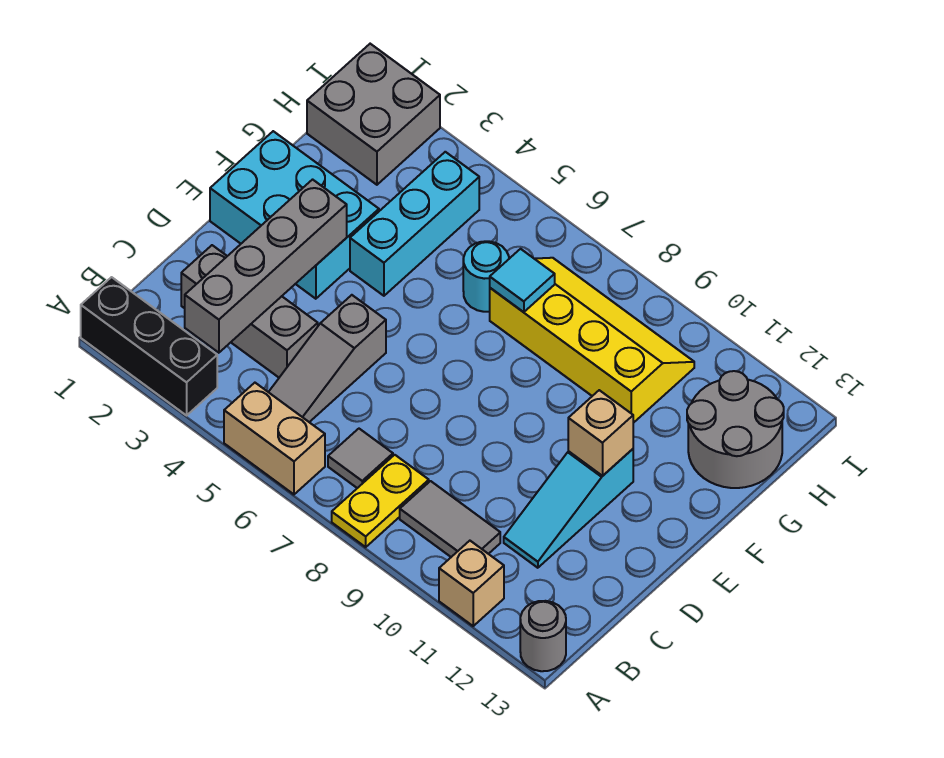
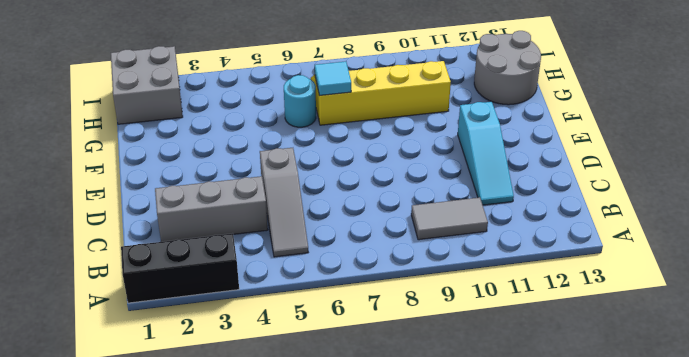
none -> tan 1x2 brick [224,383,325,494]
none -> yellow 1x2 plate [332,455,429,547]
none -> tan 1x1 brick [439,541,504,626]

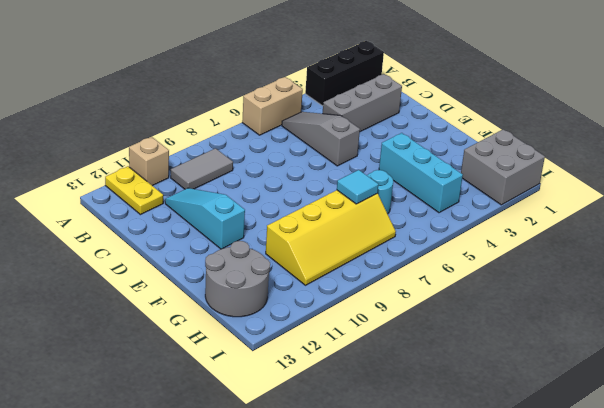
yellow 1x2 plate [105,166,163,215] -> yellow 1x2 plate moved to [332,455,429,547]
none -> grey 1x1 round brick [520,601,566,671]
none -> grey 1x1 tile [328,429,393,488]
none -> cyan 2x3 brick [210,131,379,299]

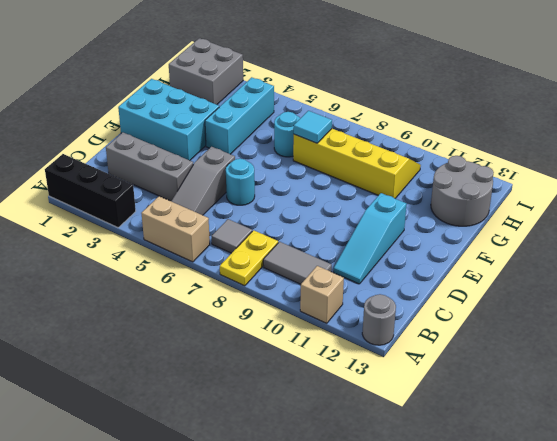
cyan 1x1 round brick [226,159,255,205] -> none
none -> grey 1x4 brick [185,180,347,353]
none -> tan 1x1 brick [568,390,633,476]

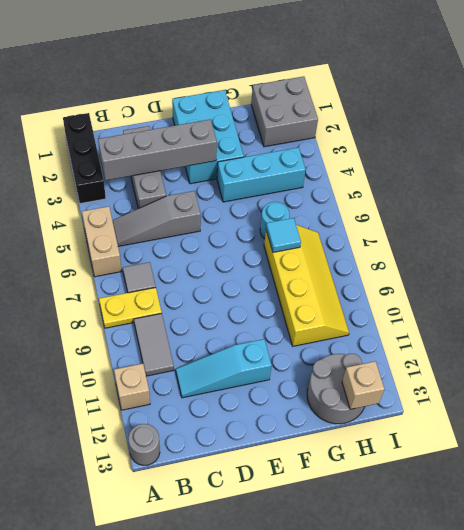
tan 1x1 brick [342,361,384,409] -> tan 1x1 brick moved to [568,390,633,476]

